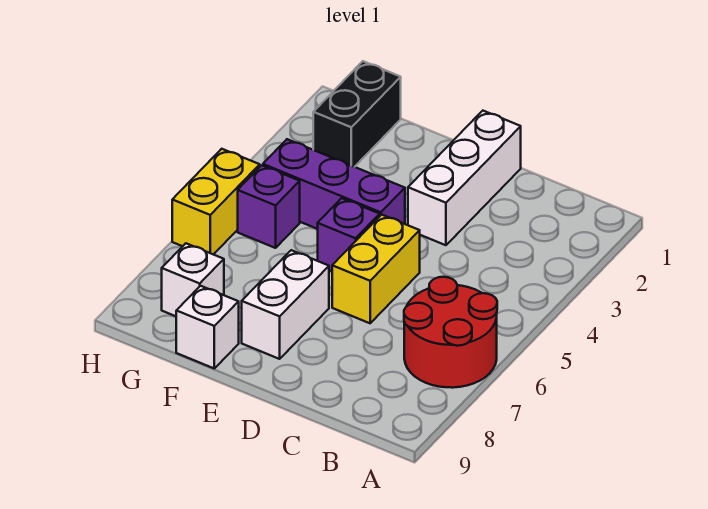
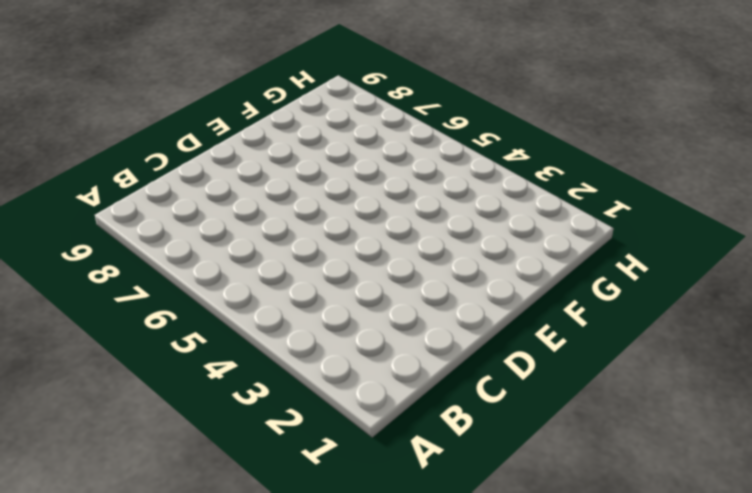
none -> red 2x2 round brick [404,277,497,388]
none -> white 1x3 brick [408,111,521,245]

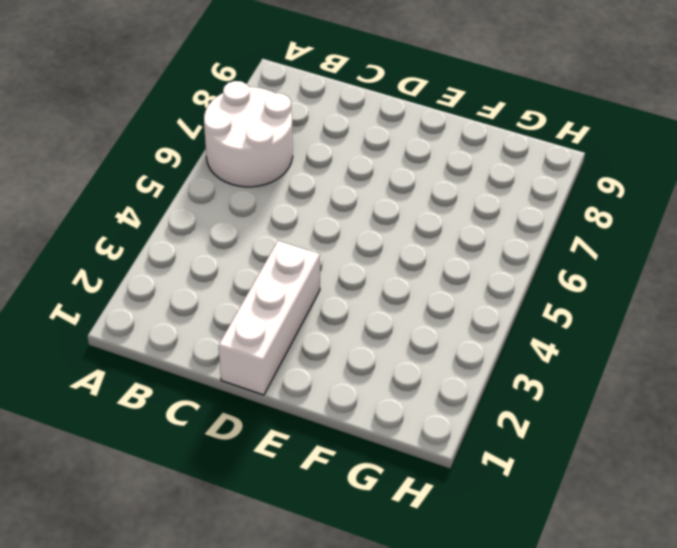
white 2x2 round brick [204,81,293,187] -> red 2x2 round brick [404,277,497,388]
none -> yellow 1x2 brick [332,215,420,323]
none -> purple 1x3 brick [263,139,405,229]

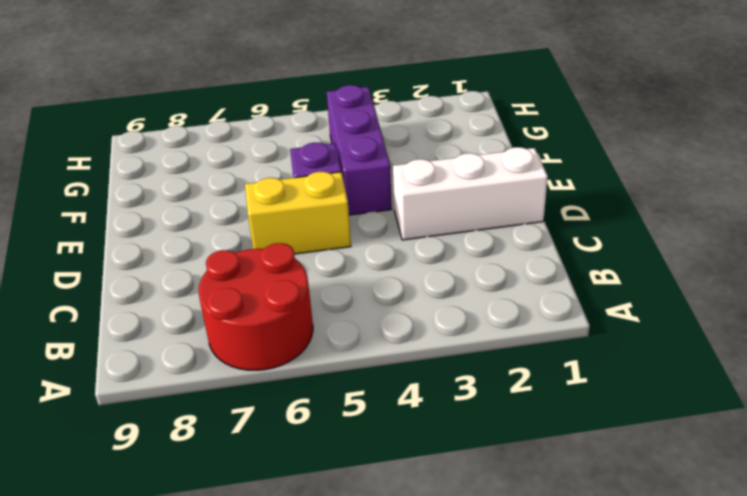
none -> white 1x2 brick [242,250,329,359]
none -> white 1x1 brick [176,286,239,368]

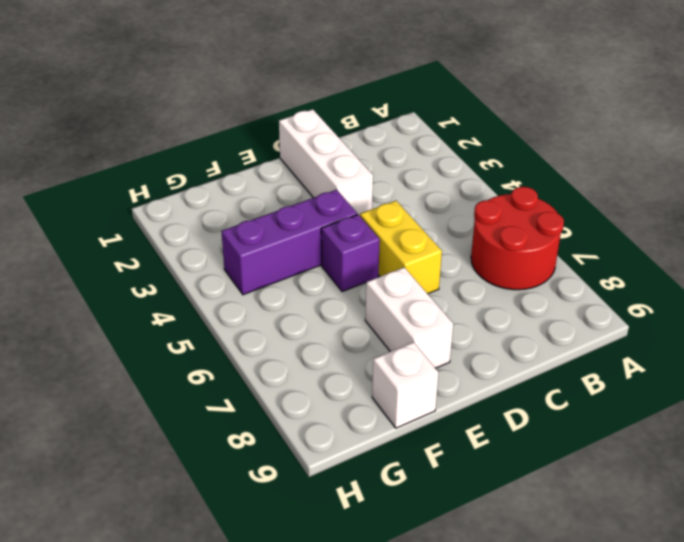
none -> black 1x2 brick [313,61,401,167]
none -> purple 1x1 brick [238,165,300,248]

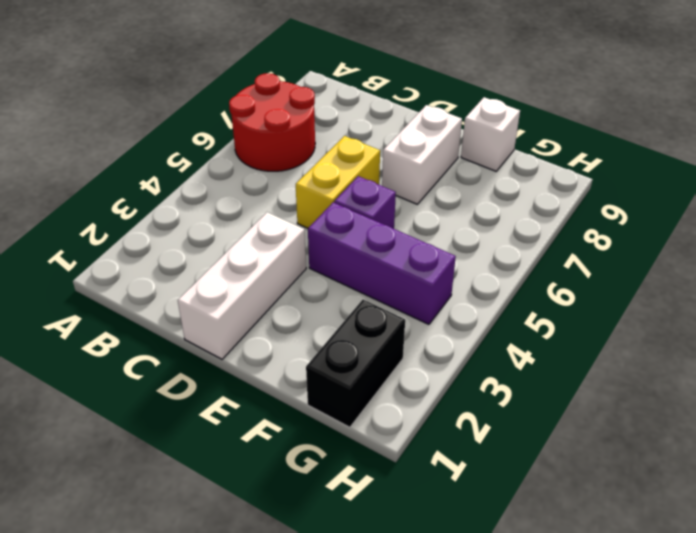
none -> purple 1x1 brick [238,165,300,248]
none -> white 1x1 brick [162,243,224,316]

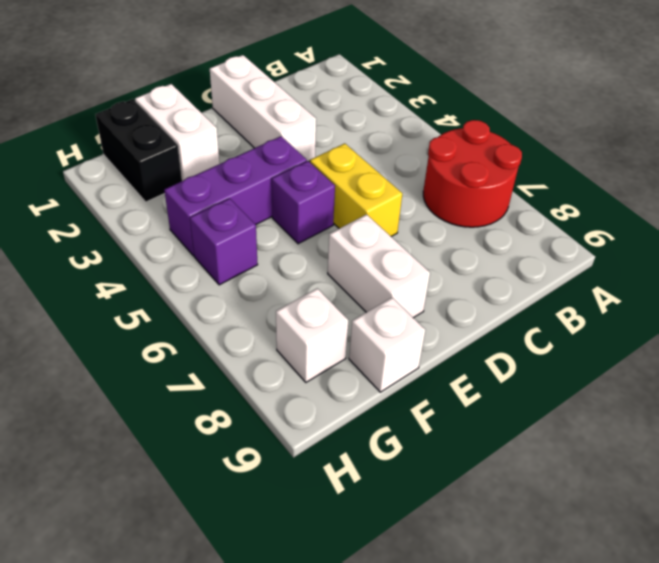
white 1x2 brick [135,84,220,181] -> none
none -> yellow 1x2 brick [172,149,260,255]

